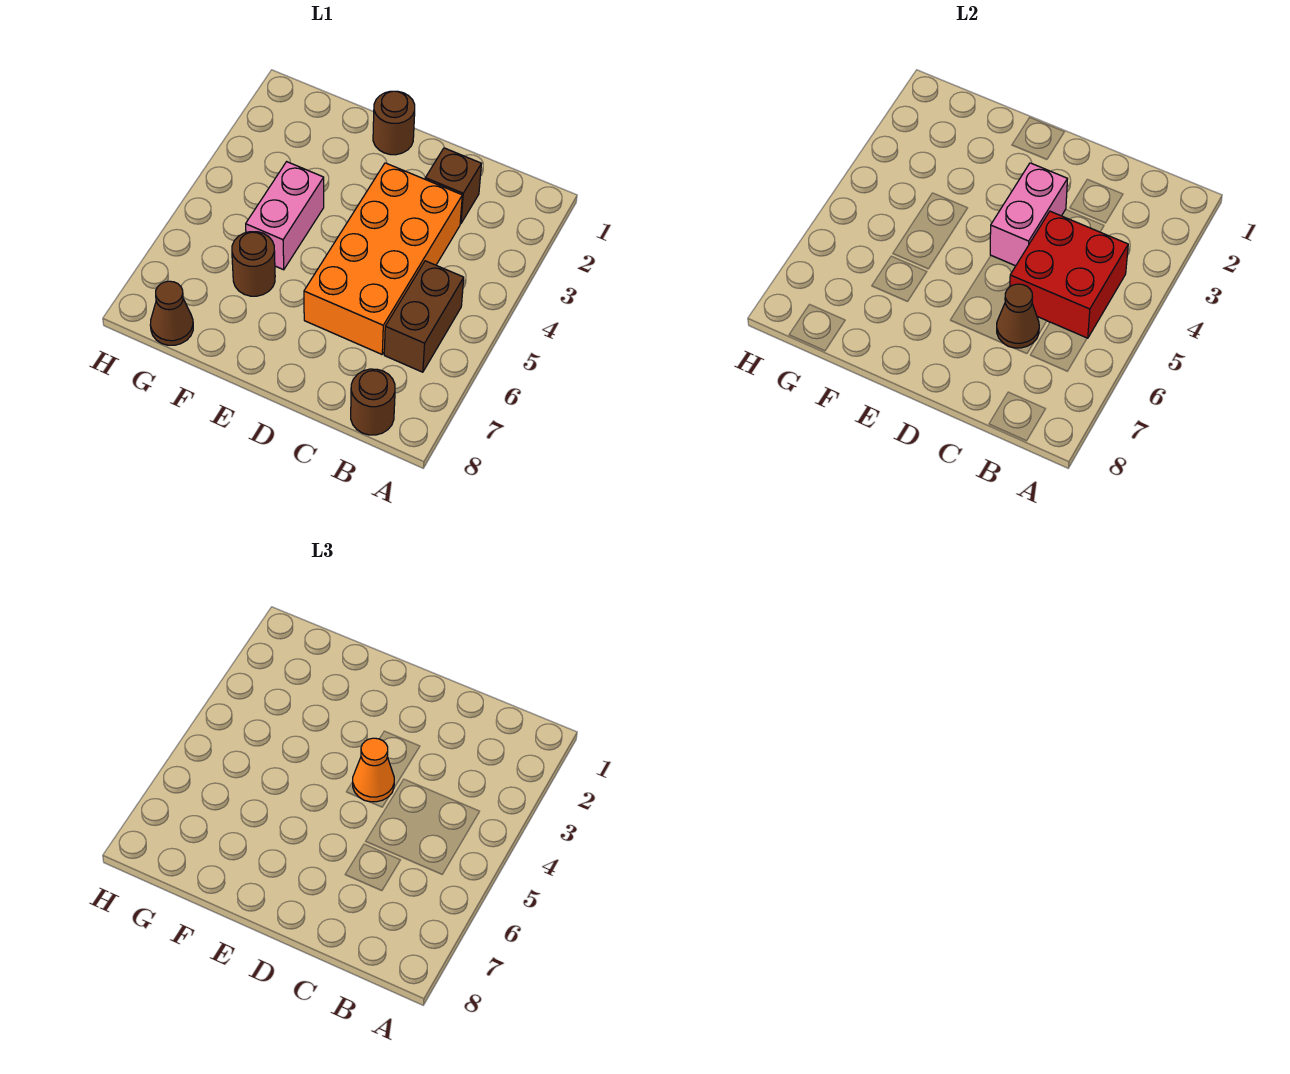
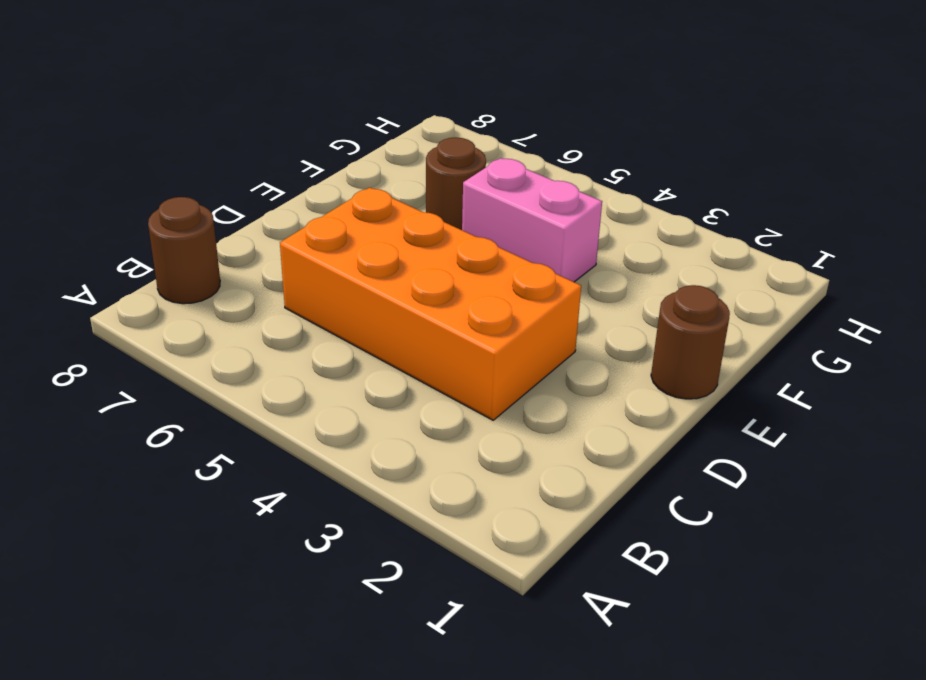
none -> brown 1x2 brick [384,261,464,372]
none -> brown 1x1 brick [425,148,481,224]
none -> brown 1x1 cone [150,281,193,345]

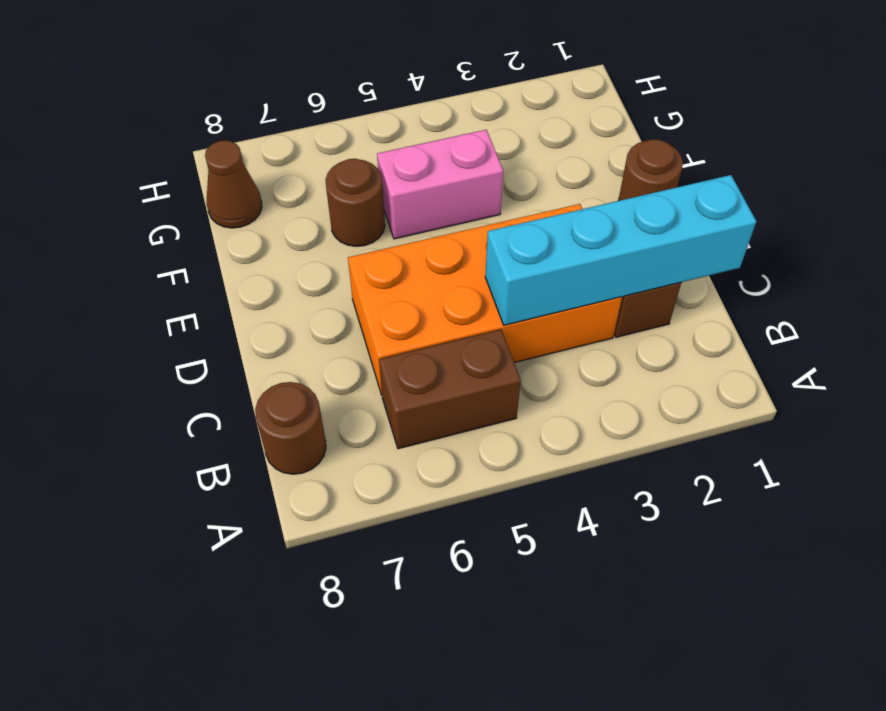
cyan 1x4 brick [485,175,756,325] -> red 2x2 brick [1010,211,1128,338]
none -> brown 1x1 cone [997,284,1039,348]
none -> pink 1x2 brick [990,163,1067,266]
none -> orange 1x1 cone [353,738,394,802]

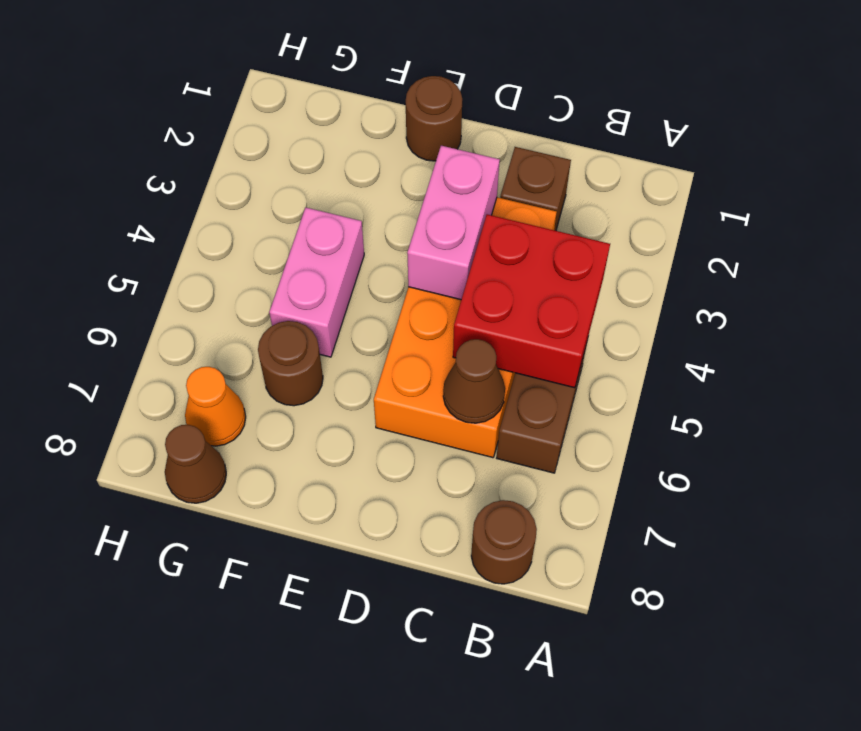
orange 1x1 cone [185,367,246,446] -> orange 1x1 cone moved to [353,738,394,802]

